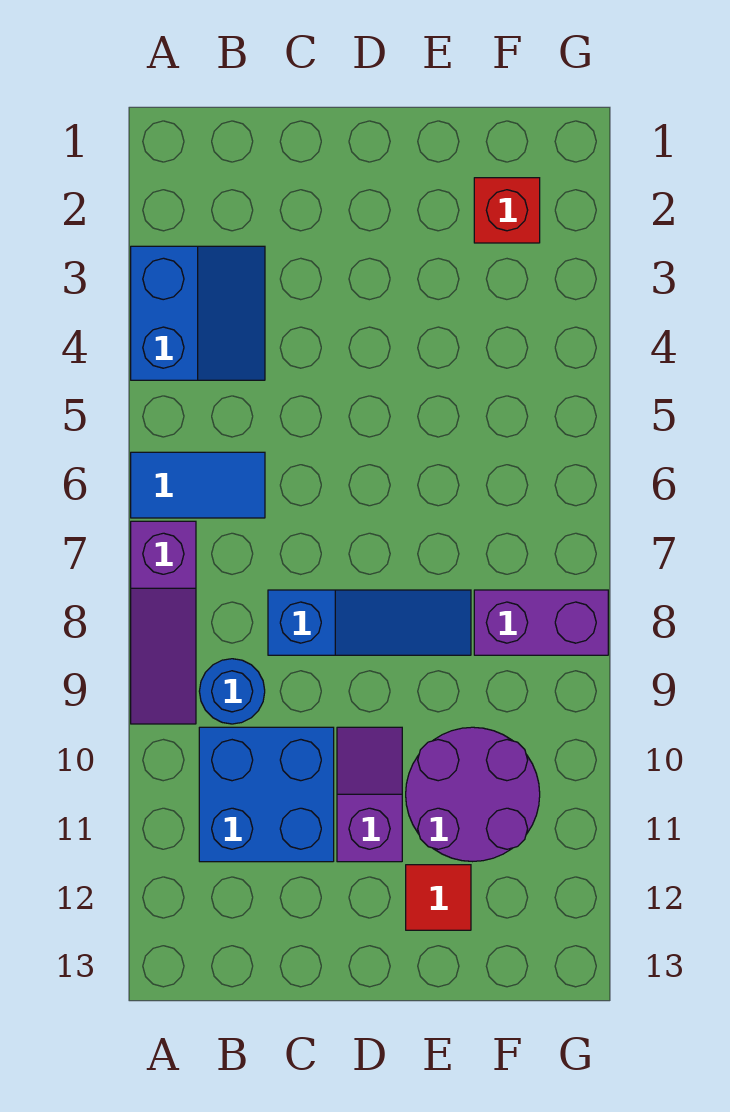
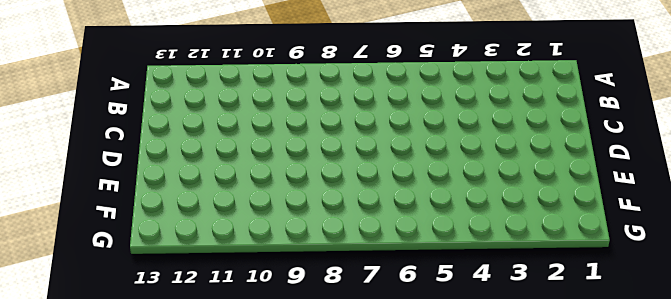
none -> blue 2x2 slope [131,246,265,380]
none -> blue 1x2 tile [131,452,265,518]

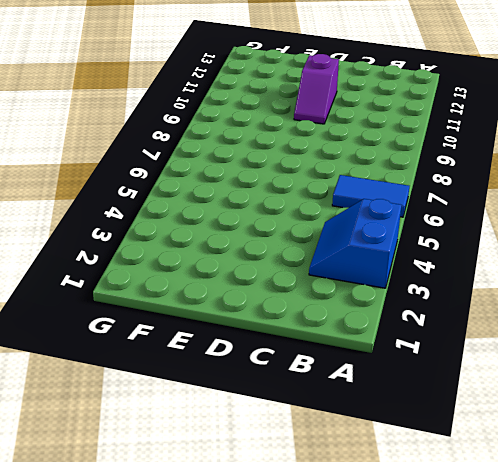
none -> purple 1x3 slope [131,521,196,724]
none -> blue 1x1 round brick [199,659,265,724]

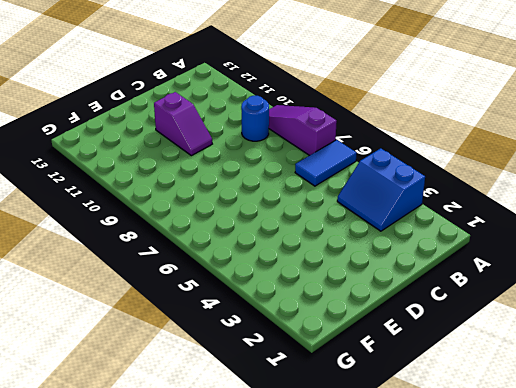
none -> blue 2x2 brick [199,727,334,862]
none -> blue 1x3 slope [268,590,471,655]

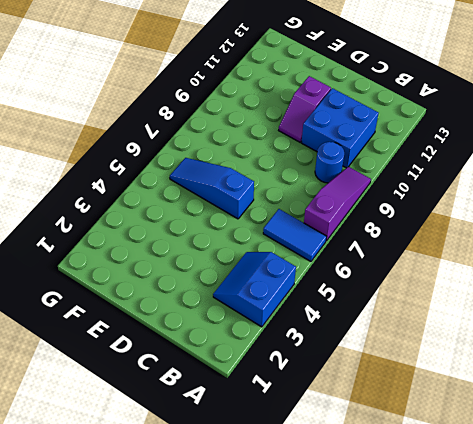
blue 1x3 slope [170,158,254,219] -> blue 1x3 slope moved to [268,590,471,655]
none -> purple 2x2 round brick [406,727,540,862]
none -> red 1x1 tile [406,865,471,930]

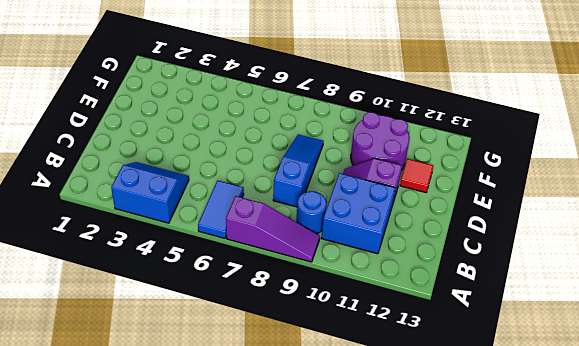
none -> red 1x1 brick [474,178,540,243]
none -> purple 1x2 brick [474,590,608,655]

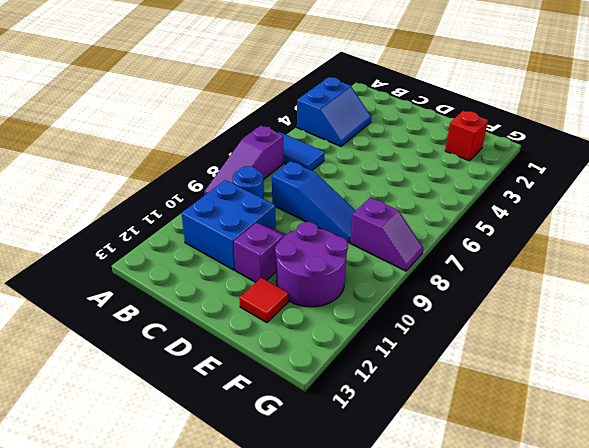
purple 1x2 slope [350,197,423,271] -> purple 1x2 brick [474,590,608,655]

